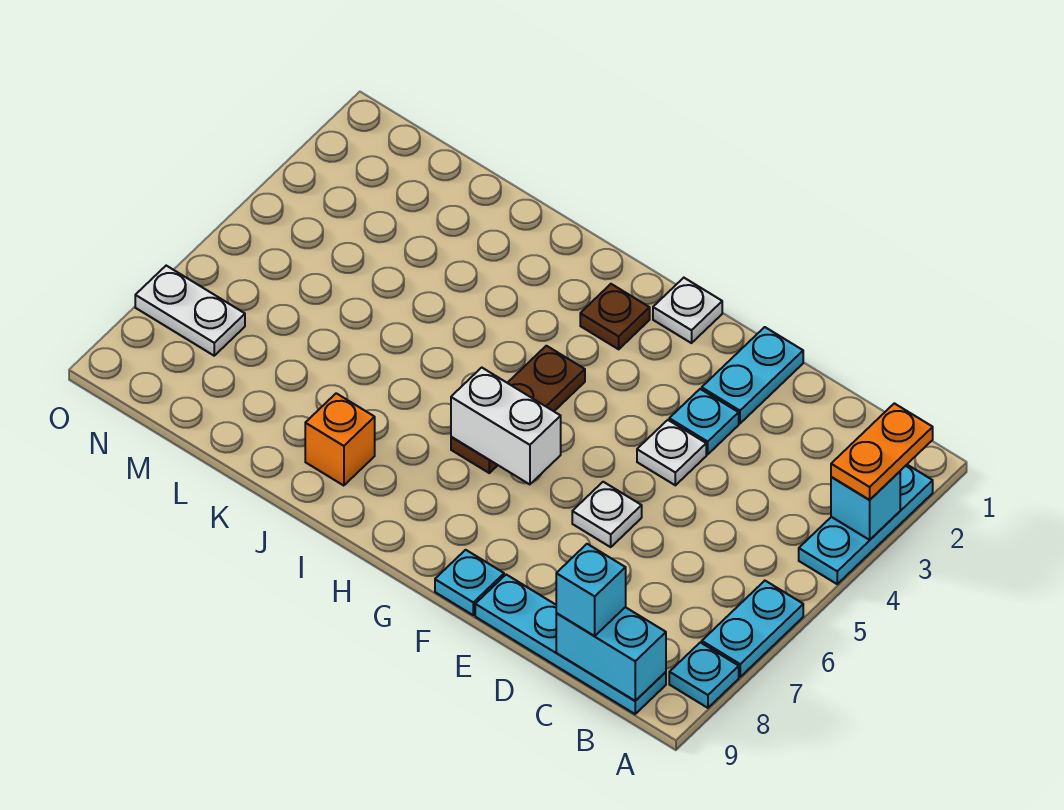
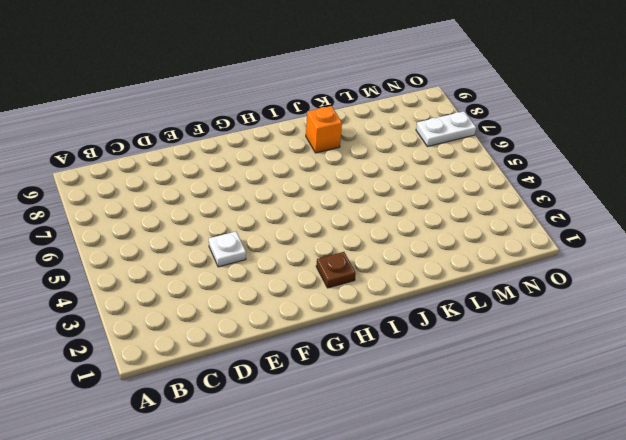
none -> cyan 1x3 plate [799,465,933,584]
none -> cyan 1x2 plate [702,581,803,677]
none -> cyan 1x1 plate [669,642,739,708]

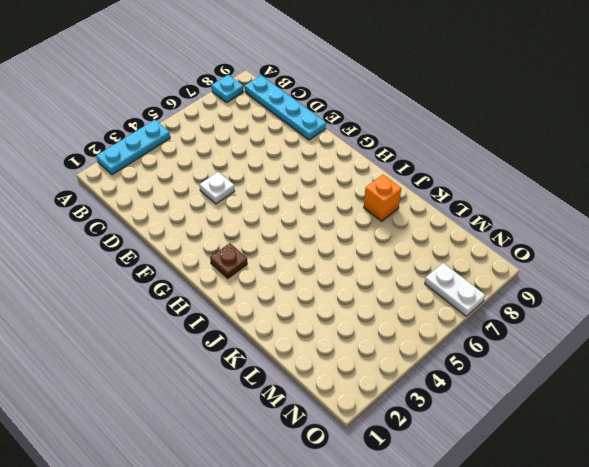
none -> cyan 1x2 plate [702,581,803,677]
none -> cyan 1x2 plate [702,327,803,423]
none -> cyan 1x1 plate [669,389,739,454]

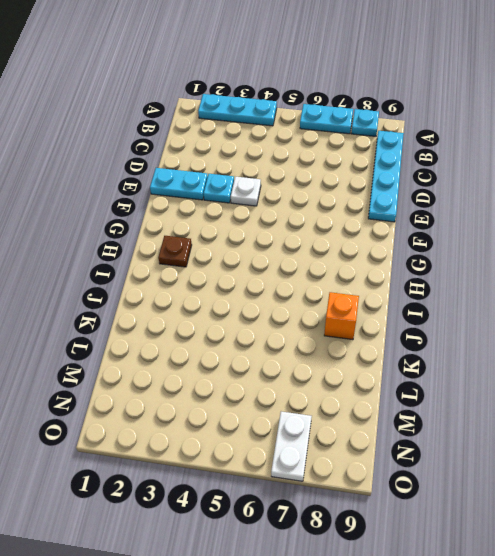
none -> white 1x1 plate [572,482,642,547]
none -> cyan 1x1 plate [435,550,504,615]
none -> white 1x1 plate [653,278,722,343]

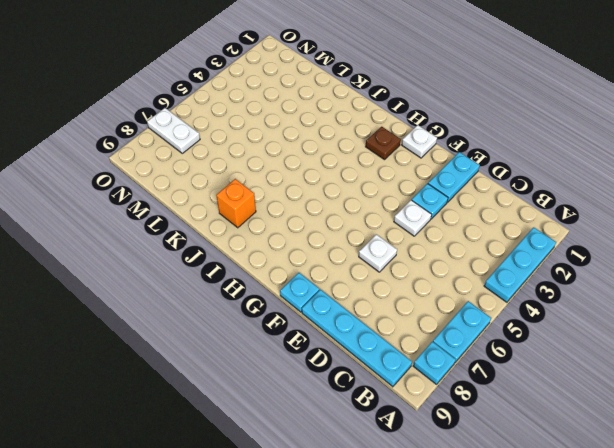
none -> brown 1x3 plate [451,346,585,473]
none -> cyan 1x1 brick [831,472,900,540]
none -> cyan 1x2 brick [556,607,666,701]

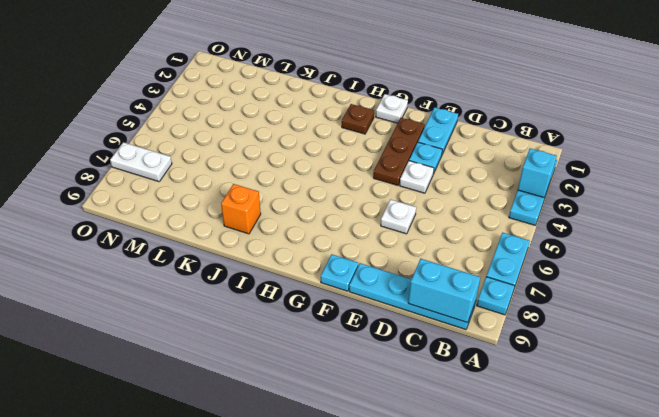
brown 1x3 plate [373,118,425,185] -> brown 1x3 plate moved to [451,346,585,473]
none -> white 1x2 brick [451,368,561,484]
none -> orange 1x2 plate [831,403,933,500]
none -> cyan 1x1 brick [556,544,626,636]

